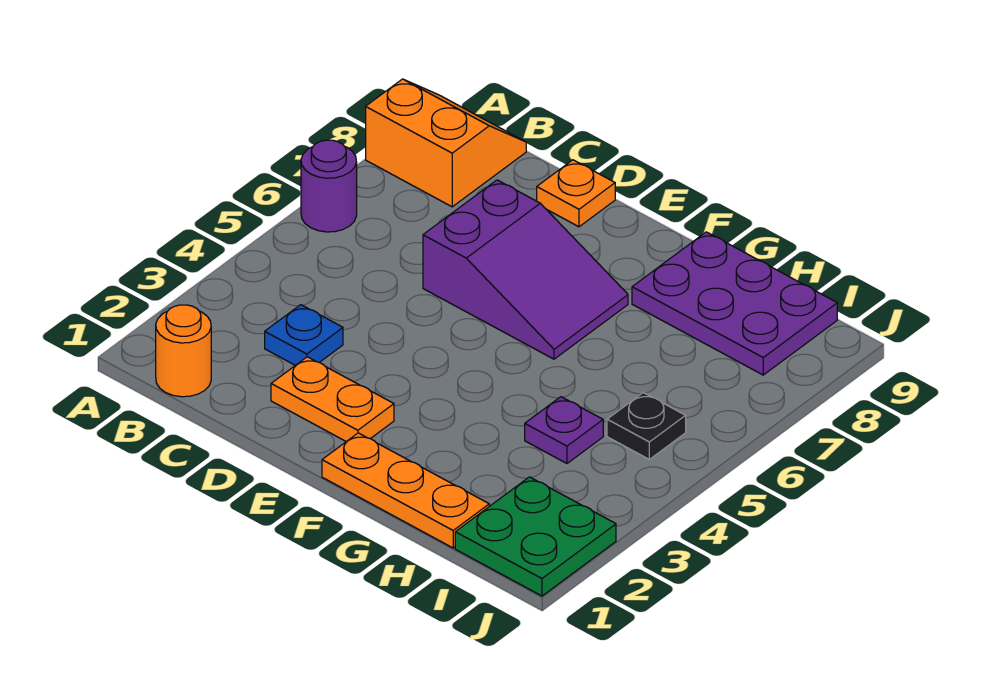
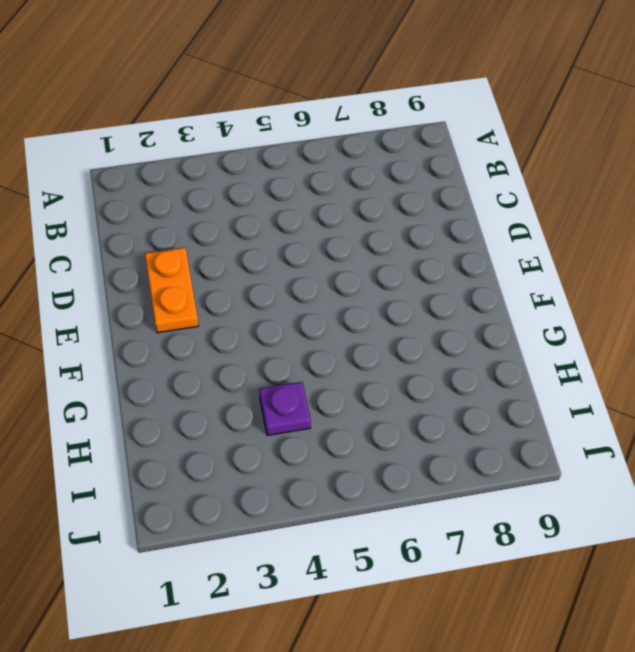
none -> purple 1x1 round brick [301,140,357,232]
none -> orange 2x2 slope [366,79,526,207]
none -> orange 1x1 round brick [156,305,211,397]

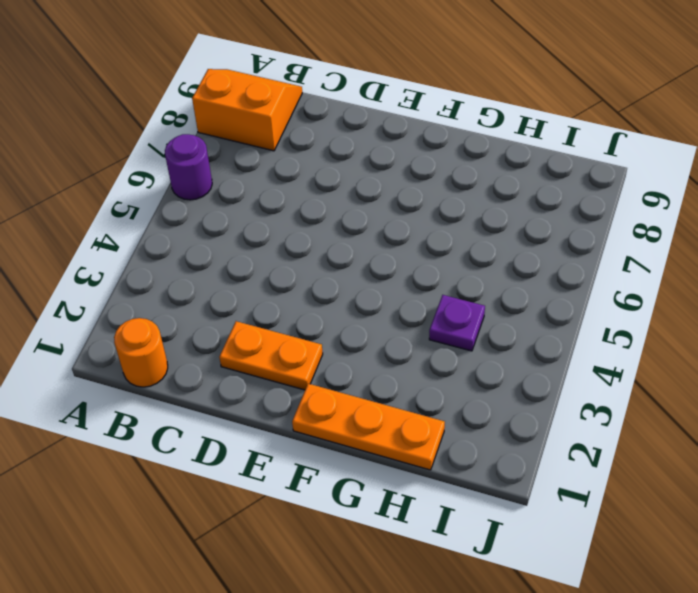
none -> blue 1x1 plate [265,305,343,365]
none -> purple 2x3 slope [423,180,628,359]
none -> orange 1x1 plate [537,160,615,227]

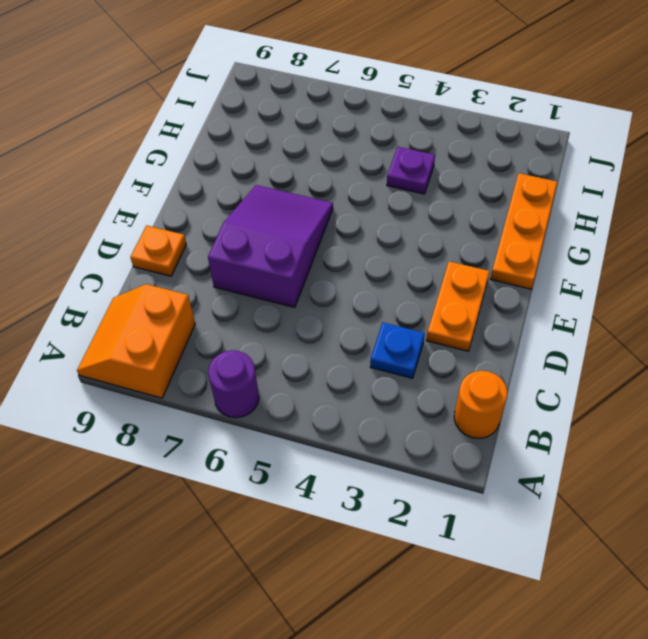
none -> purple 2x3 plate [632,232,837,375]
none -> green 2x2 plate [455,477,616,596]
none -> black 1x1 plate [607,393,686,459]

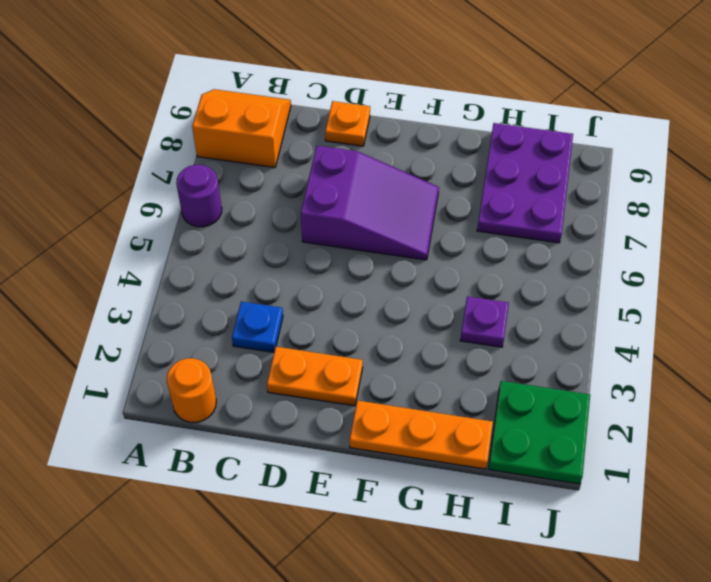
purple 2x3 plate [477,123,573,243] -> purple 2x3 plate turned to [632,232,837,375]
none -> black 1x1 plate [607,393,686,459]

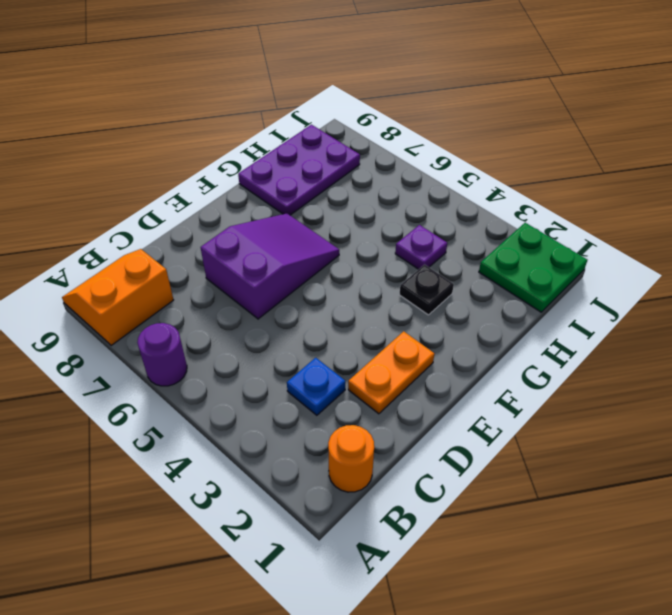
black 1x1 plate [399,265,454,315] -> black 1x1 plate moved to [607,393,686,459]
none -> orange 1x1 plate [537,160,615,227]
none -> orange 1x3 plate [322,433,489,548]

